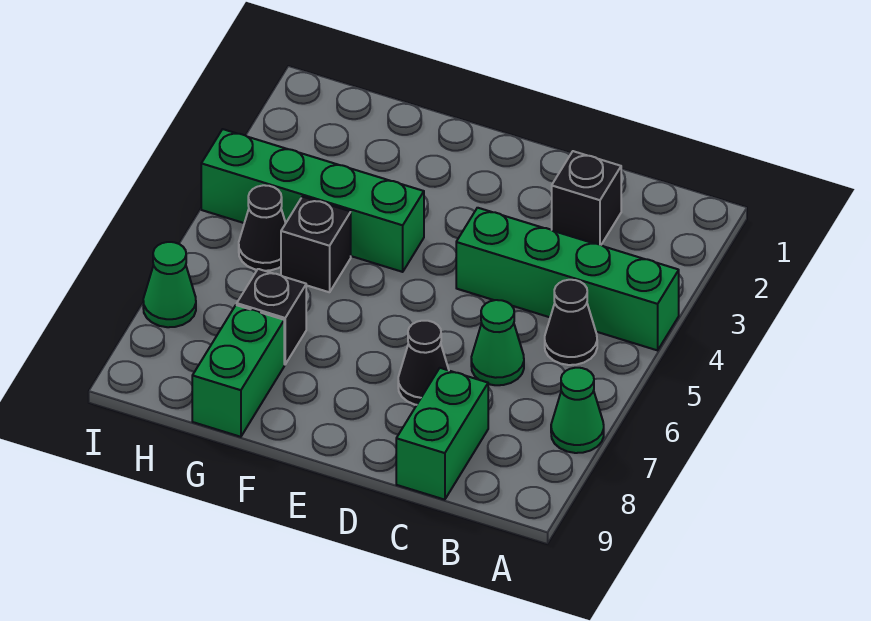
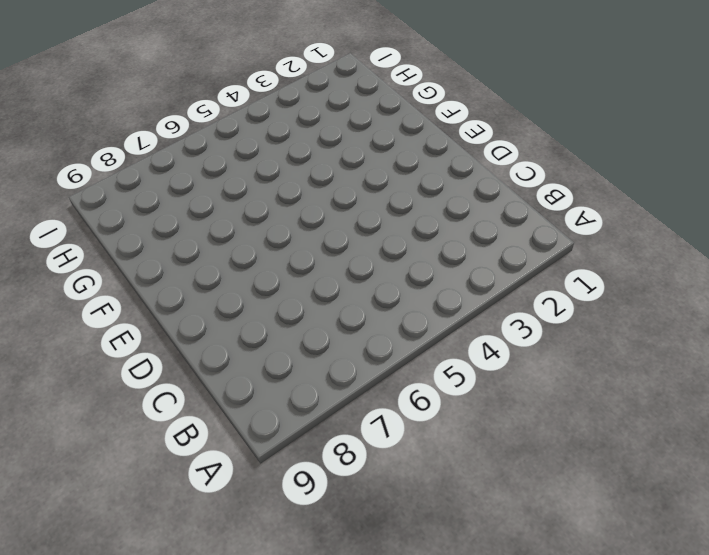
none -> green 1x4 brick [456,208,679,350]
none -> green 1x1 cone [551,368,604,453]
none -> black 1x1 cone [545,280,597,365]

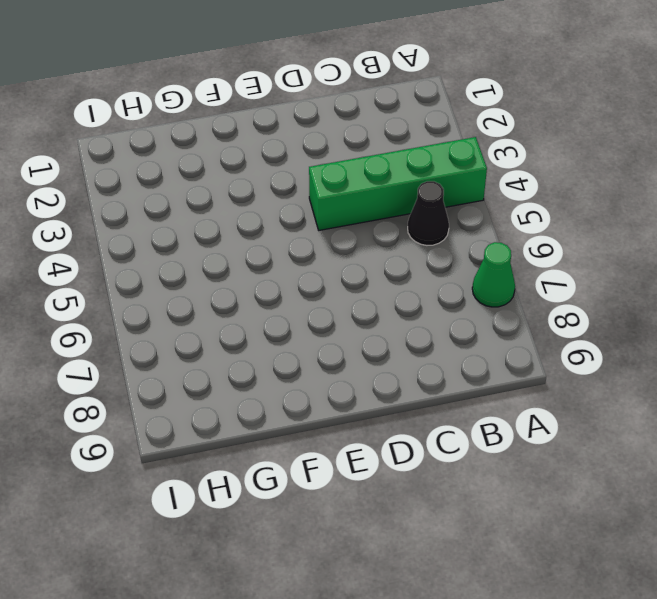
none -> black 1x1 brick [552,151,621,245]
none -> green 1x1 cone [471,300,524,385]
none -> green 1x2 brick [396,368,488,500]

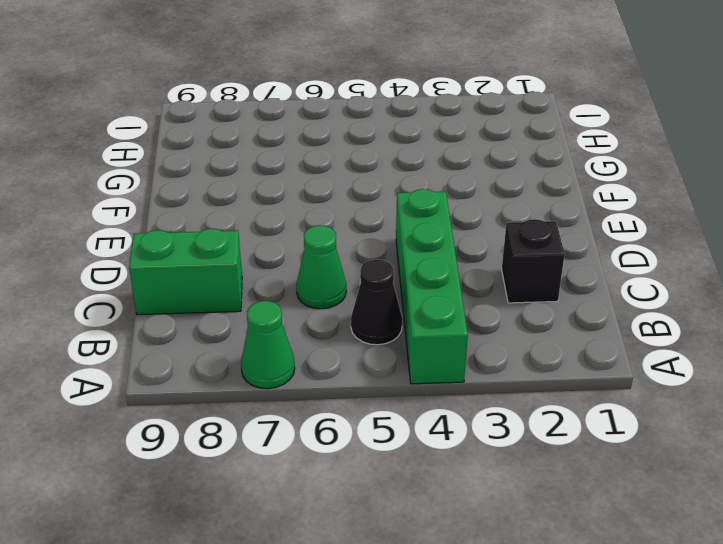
none -> black 1x1 cone [398,321,449,405]
none -> green 1x4 brick [201,129,424,272]
none -> black 1x1 brick [281,197,351,292]

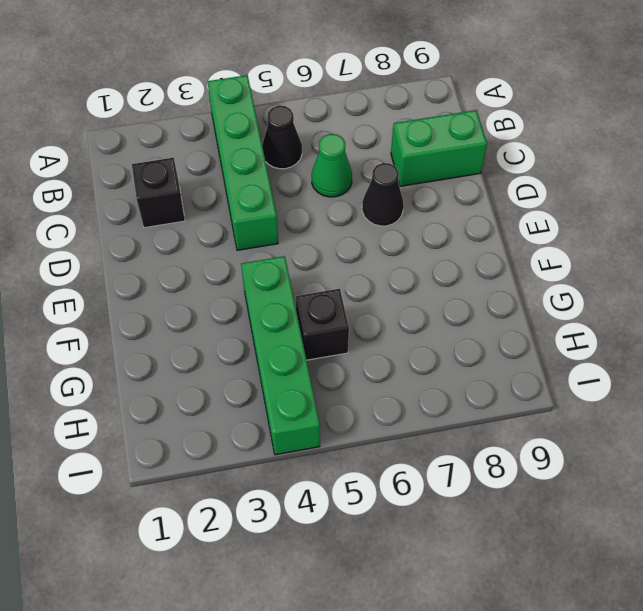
none -> green 1x1 cone [551,368,604,453]
none -> black 1x1 brick [237,269,306,364]
none -> green 1x2 brick [192,305,284,437]

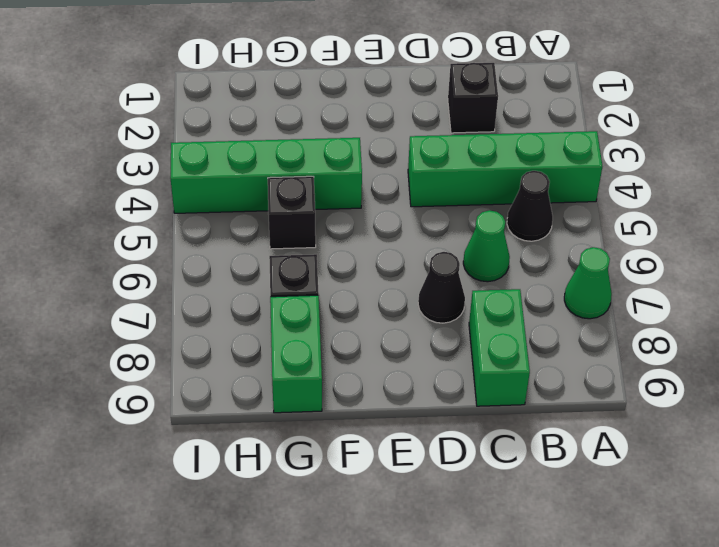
none -> black 1x1 cone [239,185,286,271]
none -> green 1x1 cone [143,242,196,327]

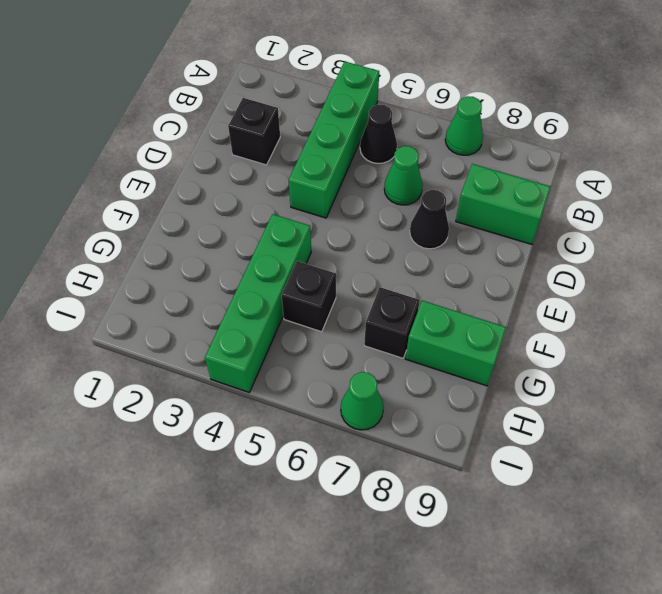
none -> black 1x1 cone [239,185,286,271]

